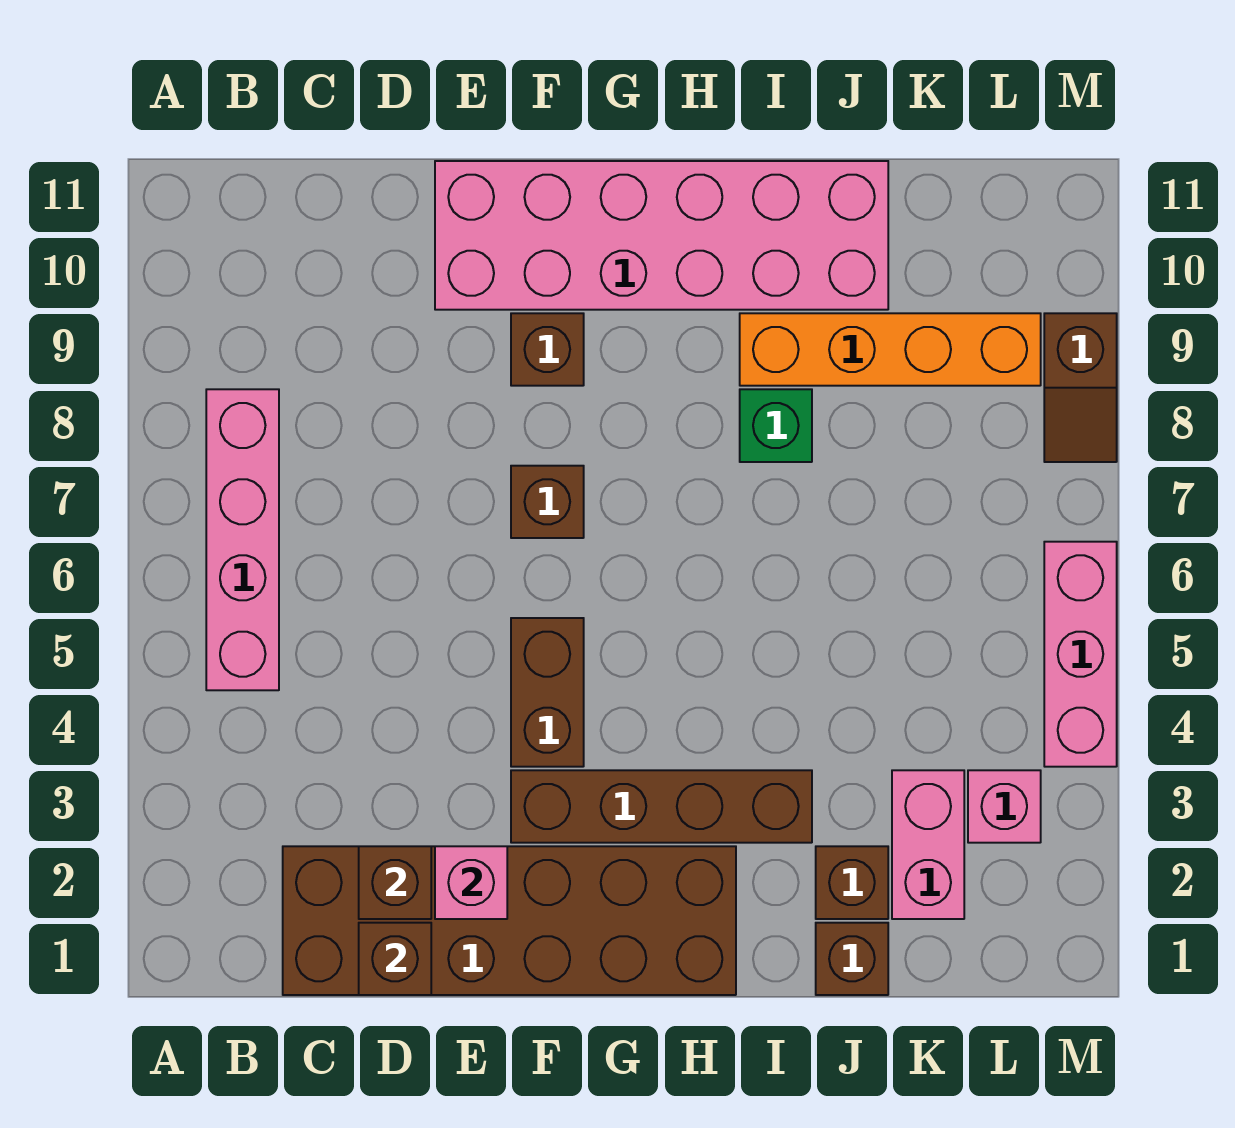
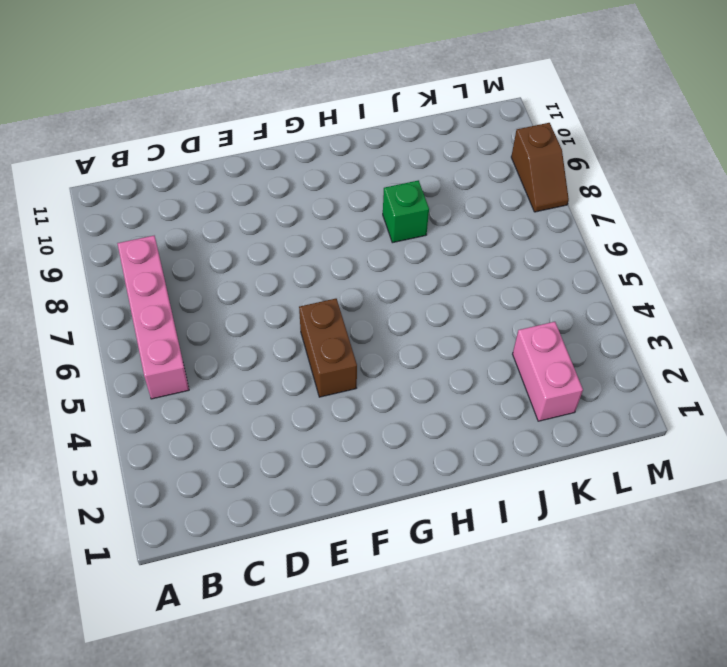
none -> brown 2x6 brick [283,846,736,995]
none -> pink 2x6 brick [435,161,888,310]
none -> brown 1x4 brick [511,770,812,843]

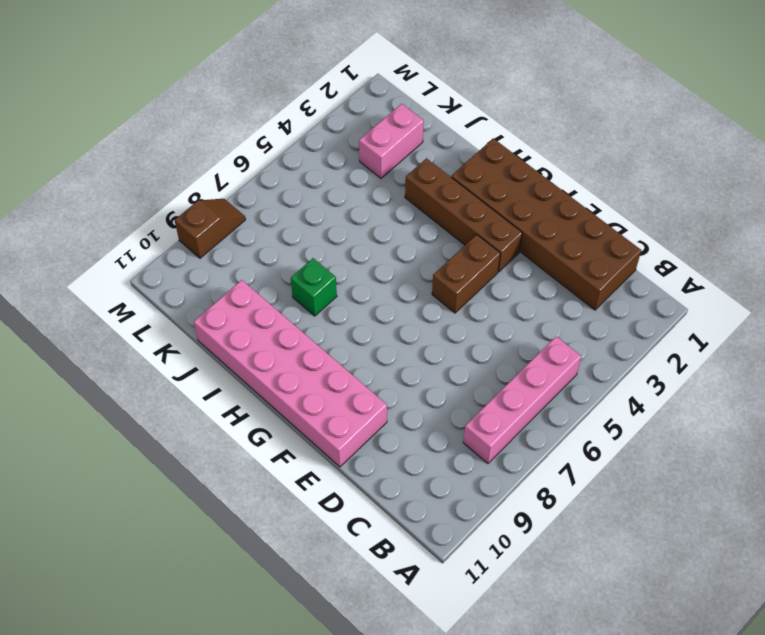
none -> brown 1x1 brick [511,466,584,538]
none -> brown 1x1 brick [511,313,584,386]
none -> orange 1x4 brick [740,313,1041,386]

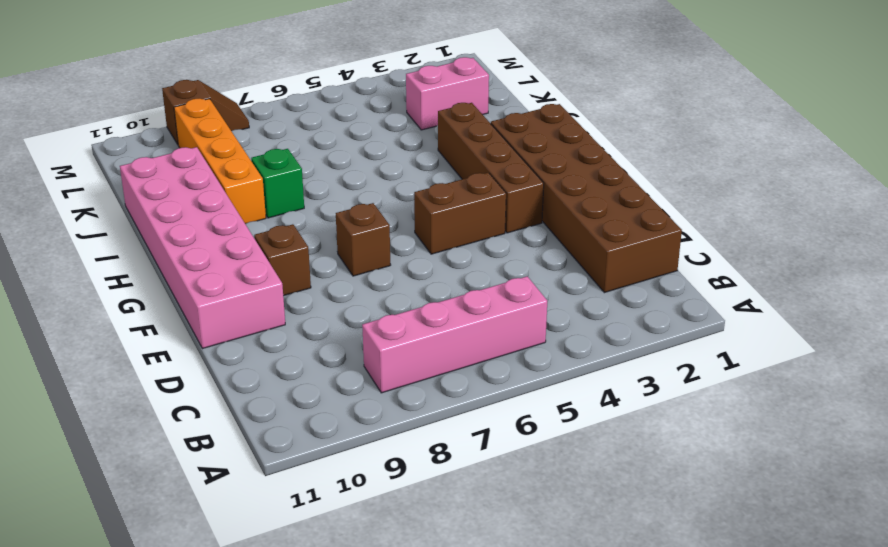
none -> brown 1x1 brick [816,923,888,995]
none -> brown 1x1 brick [816,846,888,919]
none -> pink 1x1 brick [968,770,1041,843]

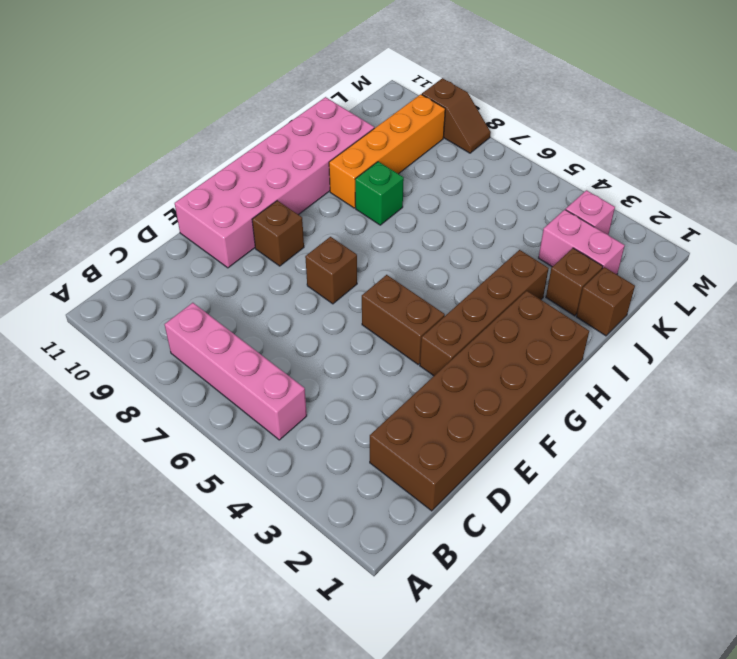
none -> pink 1x3 brick [1044,542,1117,767]
none -> brown 1x1 brick [359,923,431,995]
none -> brown 1x1 brick [359,846,431,919]

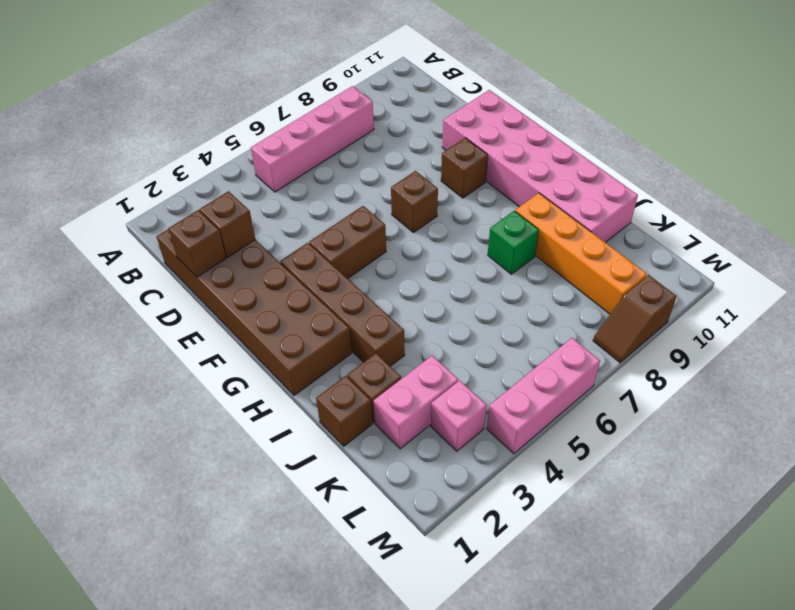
none -> pink 1x1 brick [435,846,507,919]

